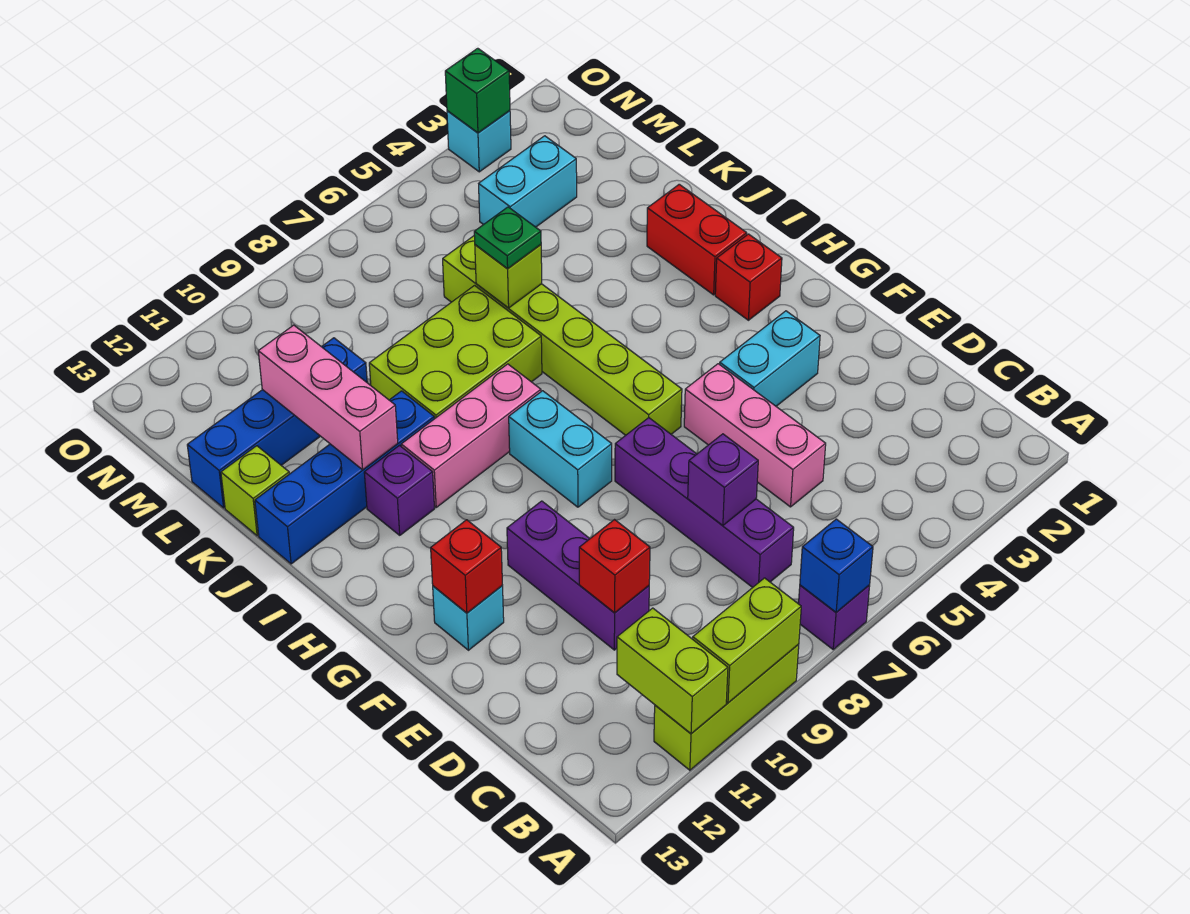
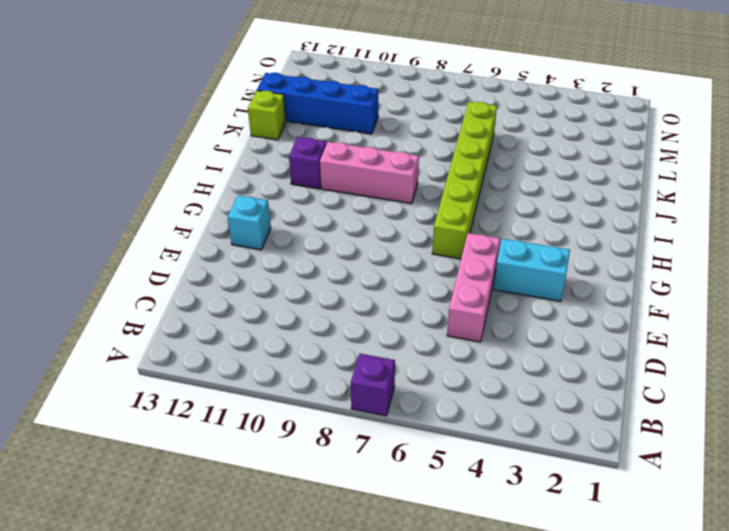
none -> lime 1x3 brick [654,644,799,770]
none -> purple 1x4 brick [615,418,794,587]
none -> purple 1x3 brick [507,501,649,650]

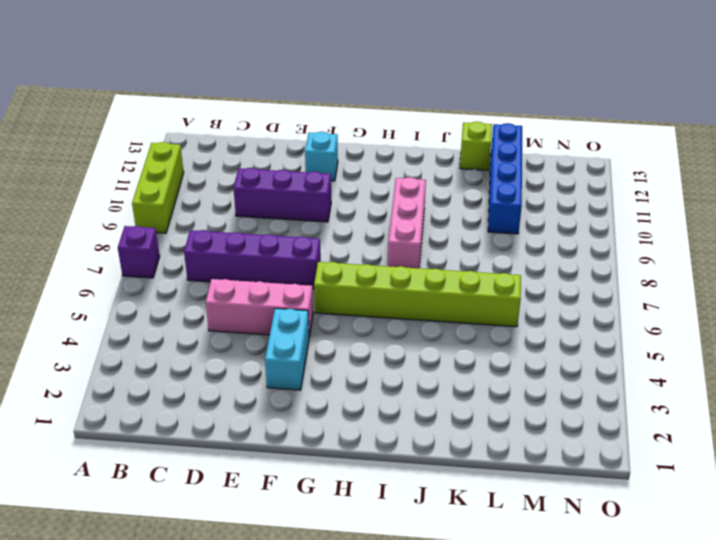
none -> cyan 1x2 brick [509,391,612,507]
none -> red 1x1 brick [715,234,782,320]
none -> red 1x2 brick [647,184,747,295]

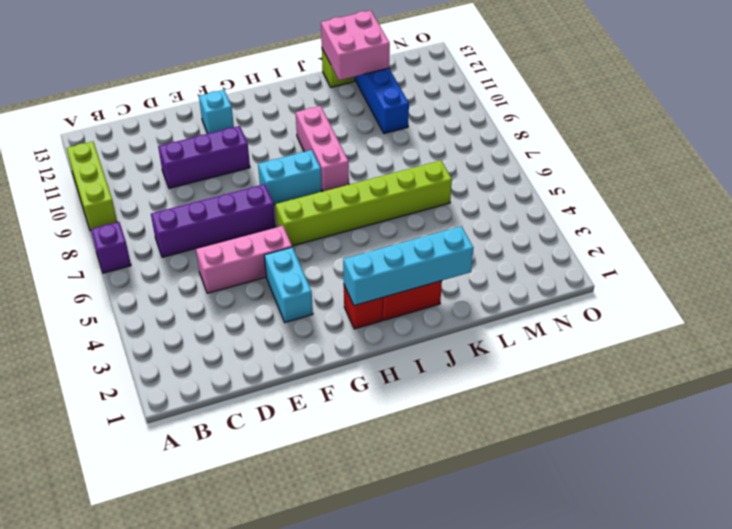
cyan 1x4 brick [343,226,474,306] -> none
pink 2x2 brick [321,11,390,80] -> none
none -> purple 1x1 brick [364,446,435,535]
none -> lime 2x3 brick [369,286,542,419]
none -> blue 1x4 brick [255,391,434,564]

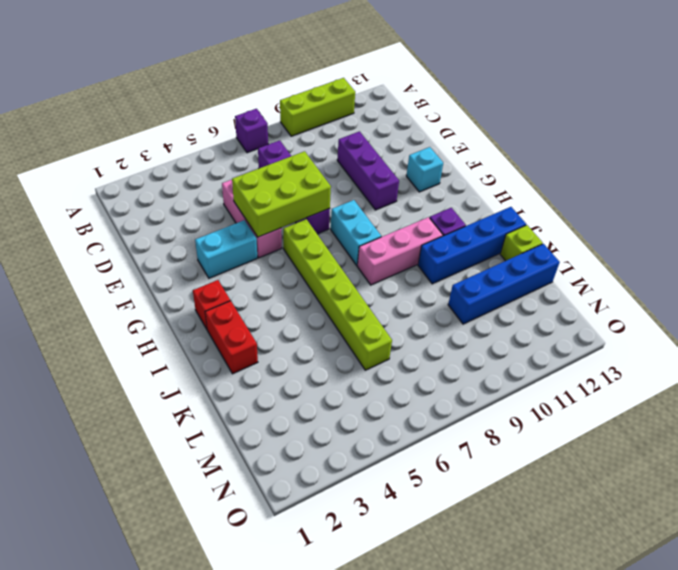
lime 2x3 brick [232,151,331,237] -> lime 2x3 brick moved to [369,286,542,419]
none -> cyan 1x2 brick [479,136,577,227]
none -> cyan 1x1 brick [447,111,511,172]
none -> blue 1x1 brick [800,519,873,612]

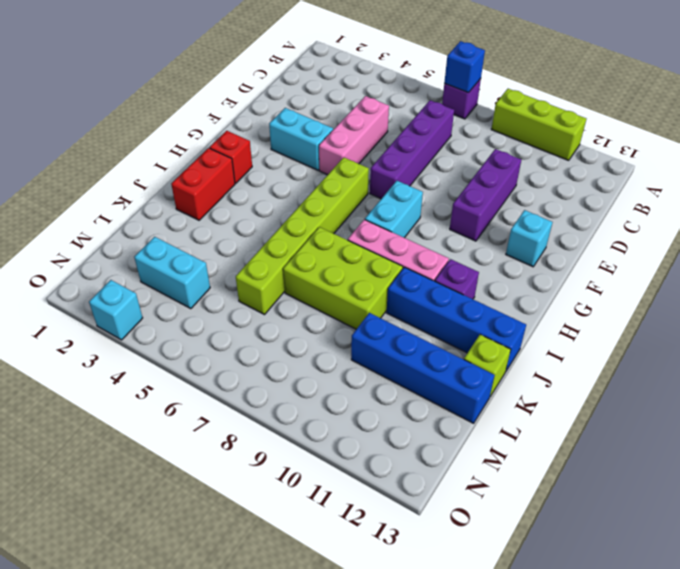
none -> lime 1x2 brick [693,578,801,703]
none -> lime 1x2 brick [617,608,728,734]
none -> purple 1x1 brick [688,434,758,525]

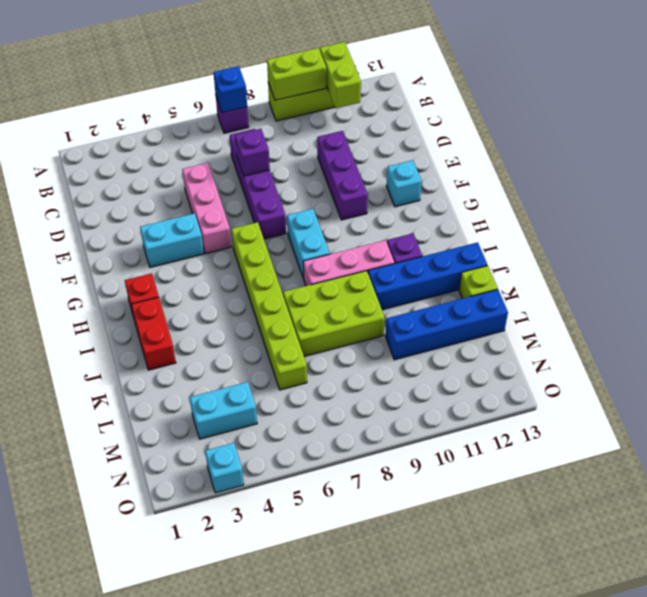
none -> red 1x1 brick [579,520,650,613]
none -> red 1x1 brick [431,520,502,613]
none -> pink 1x3 brick [258,325,398,470]

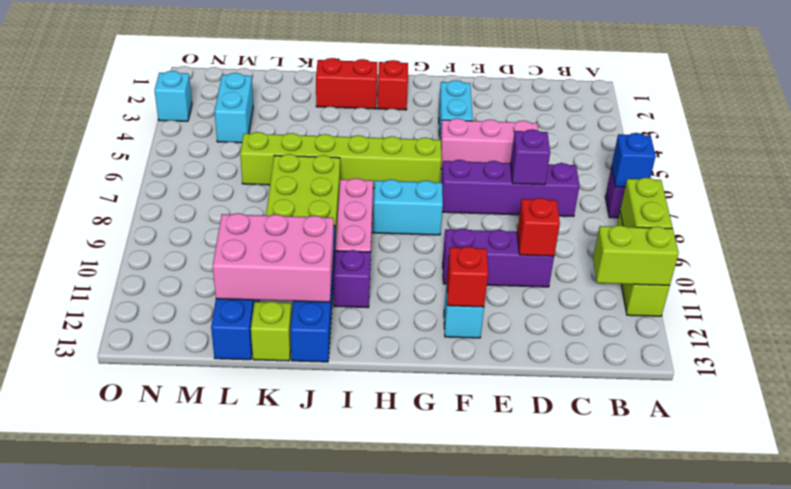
pink 2x3 brick [213,213,334,302] -> pink 1x3 brick [258,325,398,470]
none -> lime 1x1 brick [475,245,542,308]
none -> green 1x1 brick [445,48,510,133]
none -> green 1x1 plate [474,207,541,269]

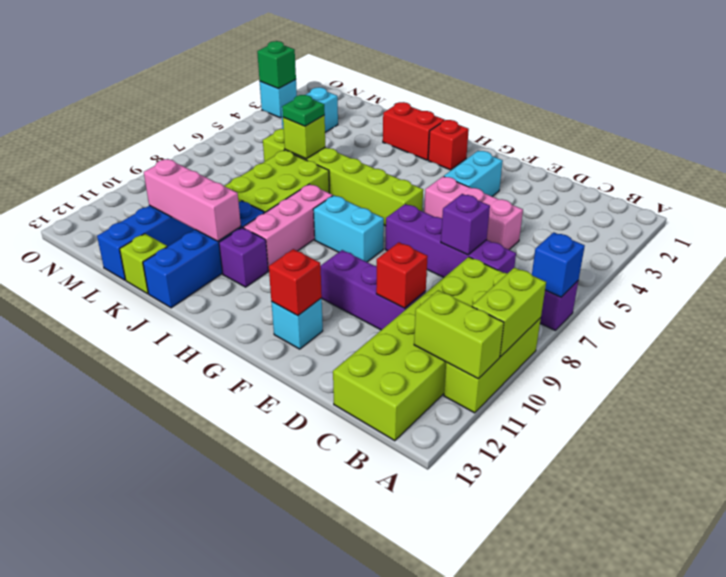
lime 2x6 brick [333,257,508,441] -> none

